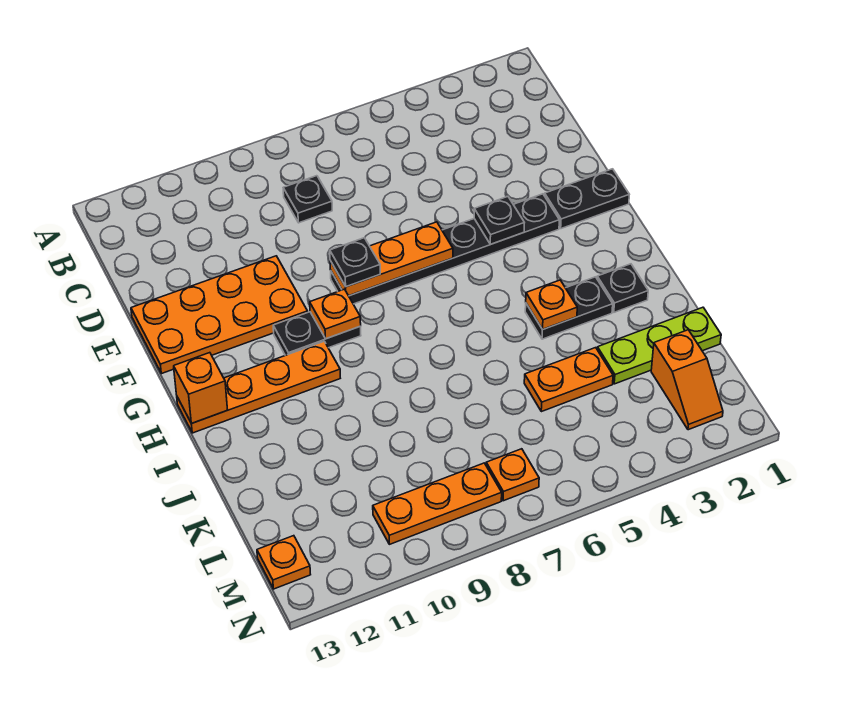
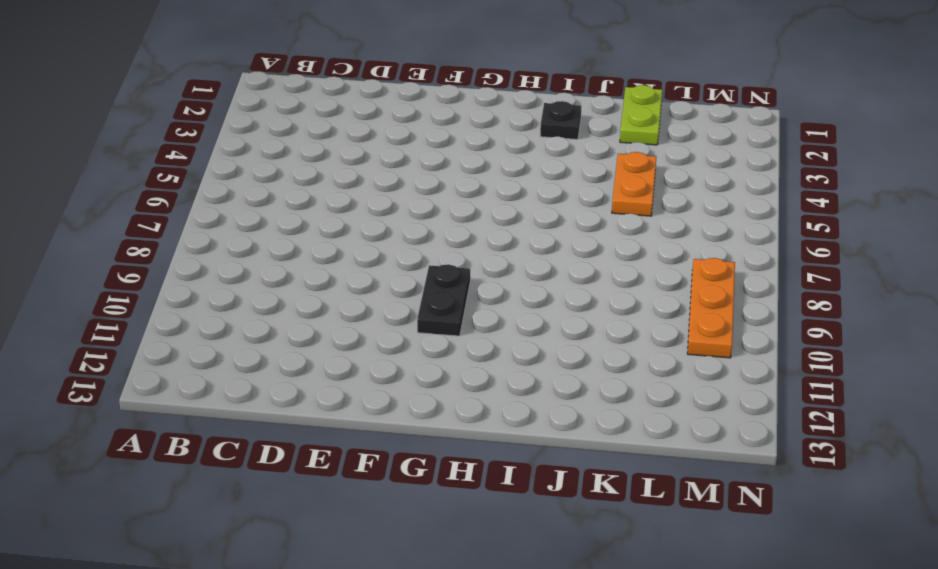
lime 1x2 plate [620,85,662,145] -> lime 1x3 plate [597,307,721,384]
none -> black 1x1 plate [283,176,332,223]
none -> orange 2x4 plate [131,256,308,374]
none -> black 1x2 plate [545,169,629,229]

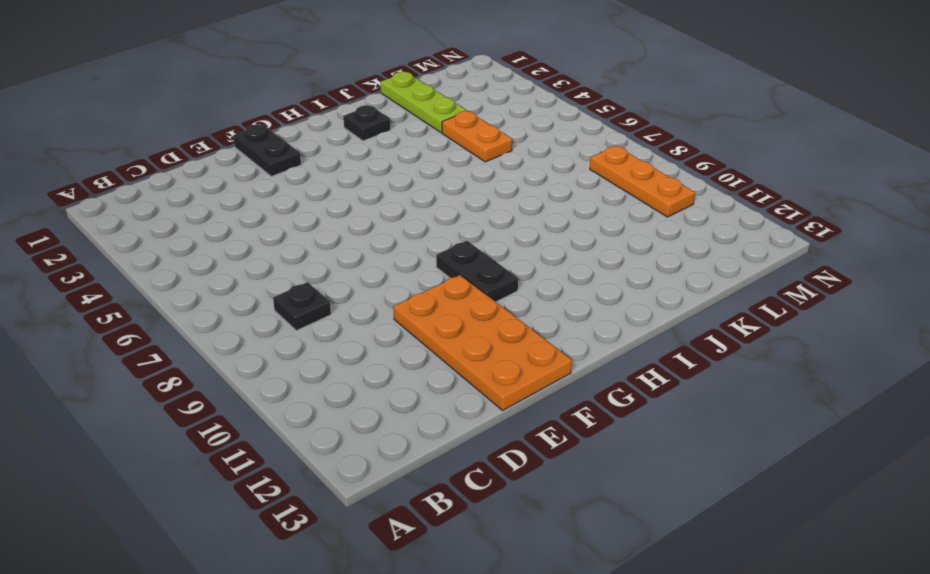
none -> black 1x6 plate [331,194,559,304]
none -> orange 1x4 plate [177,341,340,433]
none -> black 1x2 plate [525,277,613,339]

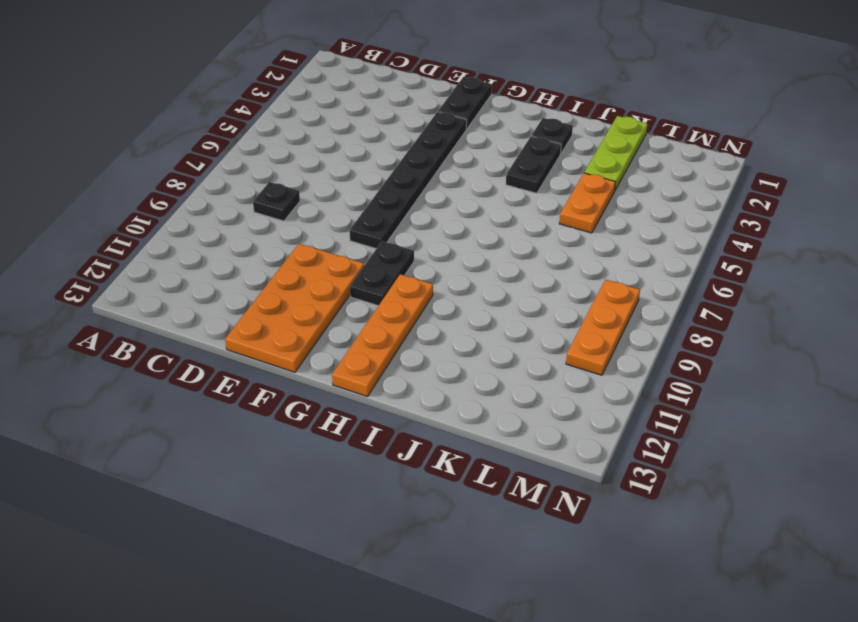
none -> orange 1x2 slope [651,330,723,430]
none -> orange 1x1 plate [486,449,539,501]
none -> orange 1x1 plate [257,536,311,589]

